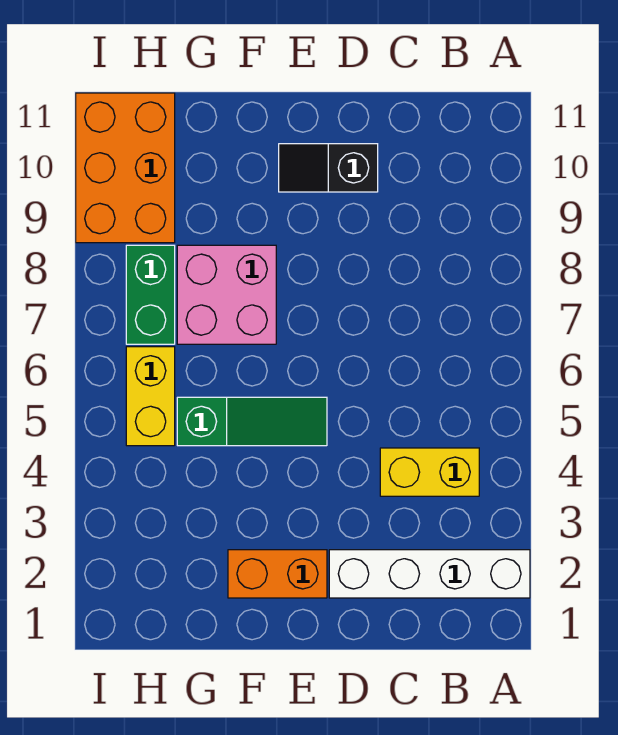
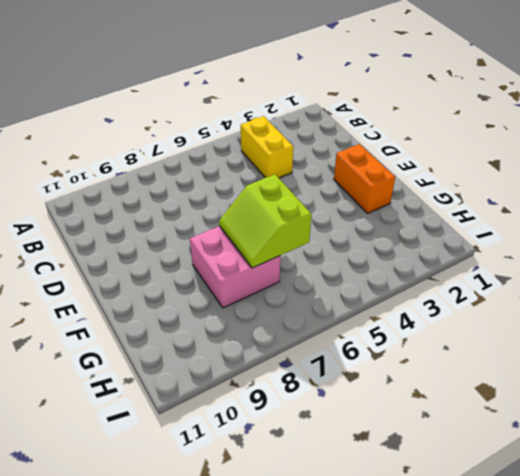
lime 2x2 slope [219,174,311,268] -> none
none -> white 1x4 brick [329,550,530,598]
none -> black 1x2 slope [279,144,378,192]

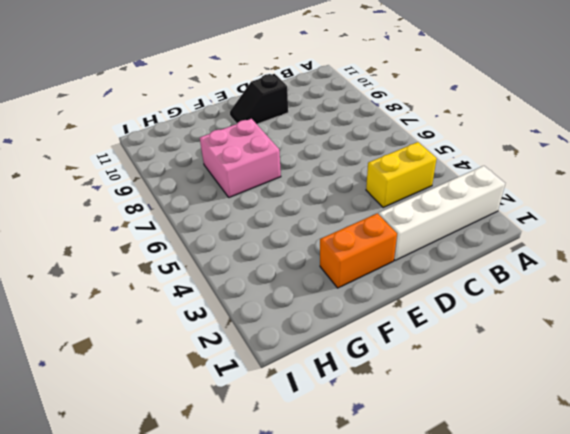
none -> green 1x3 slope [177,397,327,446]
none -> yellow 1x2 brick [126,347,175,446]

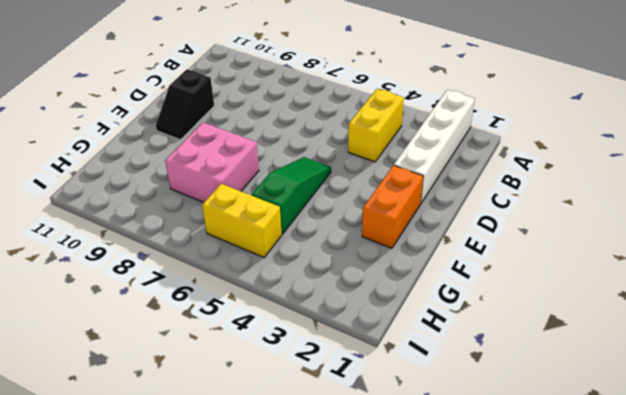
none -> green 1x2 brick [126,245,175,344]
none -> orange 2x3 brick [76,93,175,243]

